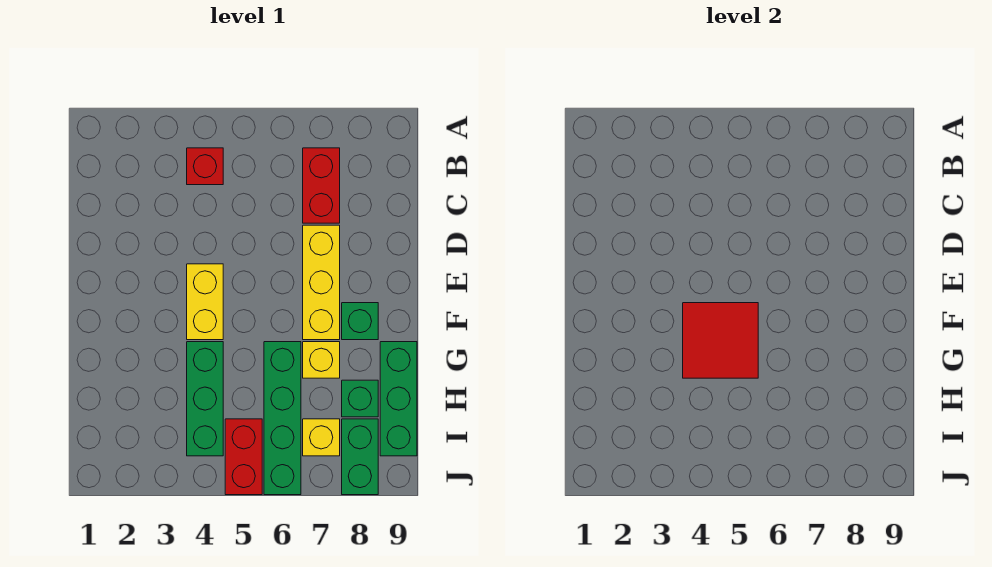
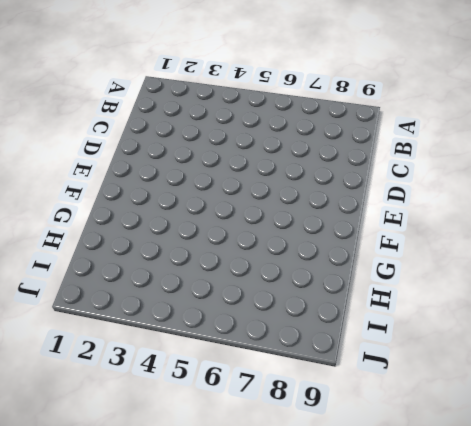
none -> red 1x1 brick [187,148,223,185]
none -> red 1x2 brick [303,148,340,223]
none -> yellow 1x3 brick [303,225,340,340]

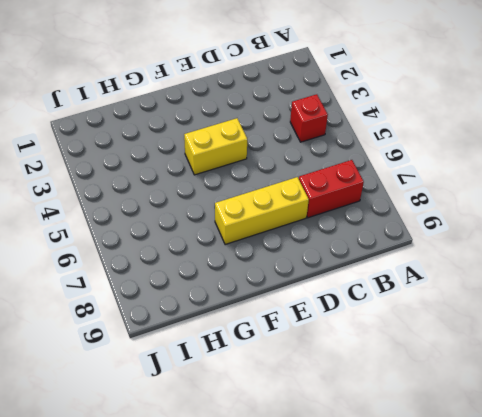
none -> green 1x1 brick [342,303,378,340]
none -> green 1x3 brick [187,342,223,456]
none -> green 1x4 brick [264,342,301,495]

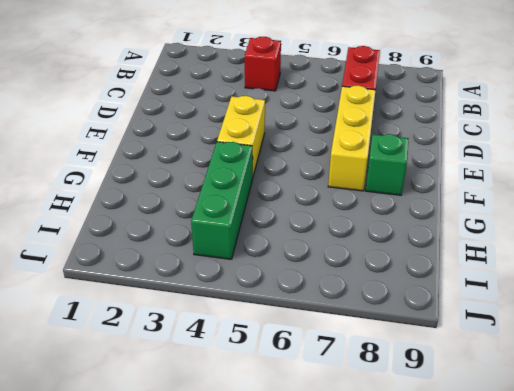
none -> green 1x4 brick [264,342,301,495]
none -> yellow 1x1 brick [303,342,340,378]
none -> green 1x3 brick [380,342,417,456]

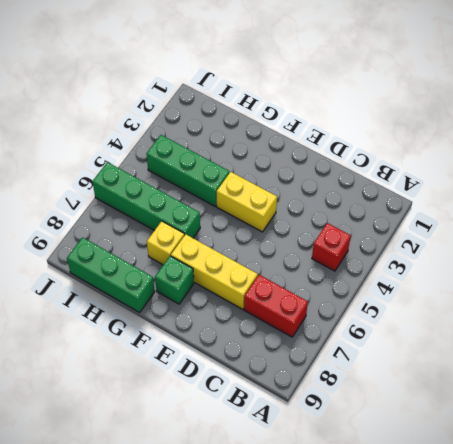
none -> green 1x1 brick [342,380,378,417]
none -> red 1x2 brick [225,419,262,495]
none -> yellow 1x1 brick [303,419,340,456]

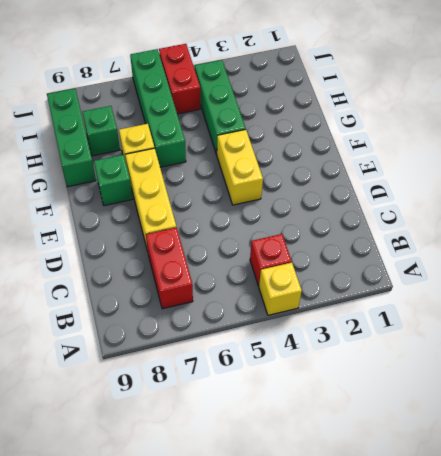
yellow 1x1 brick [259,262,302,315] -> yellow 1x1 brick moved to [303,419,340,456]
none -> green 1x2 brick [342,419,378,495]
none -> red 2x2 tile [683,303,758,378]

